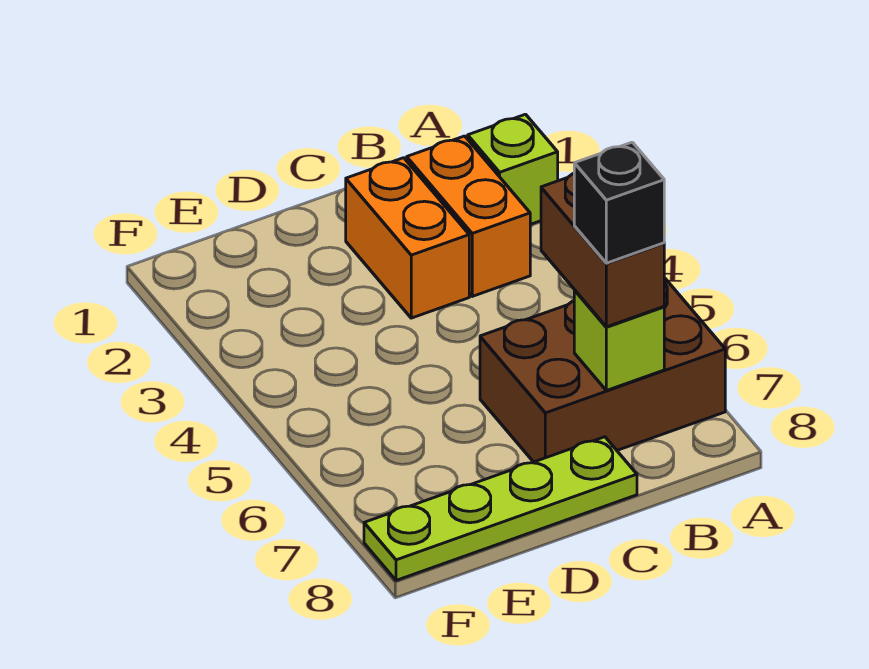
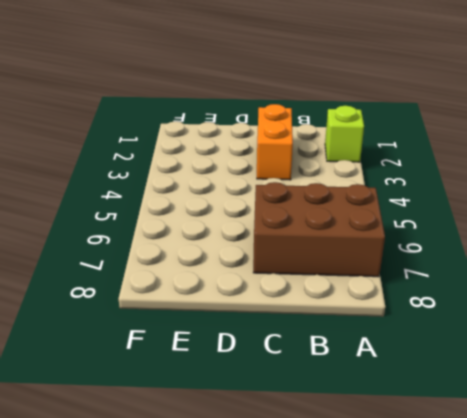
none -> orange 1x2 brick [407,136,530,296]
none -> lime 1x4 plate [364,437,637,580]

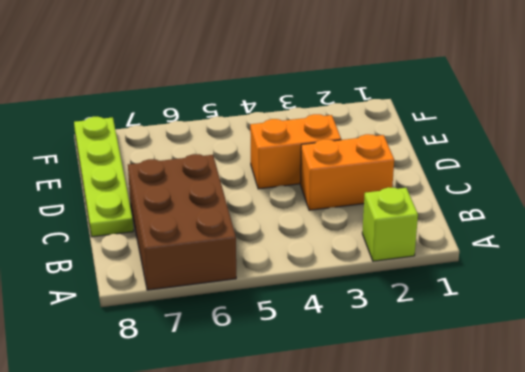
orange 1x2 brick [250,114,341,189] -> orange 1x2 brick moved to [407,136,530,296]
none -> lime 1x1 brick [574,290,664,391]
none -> brown 1x2 brick [541,173,664,327]

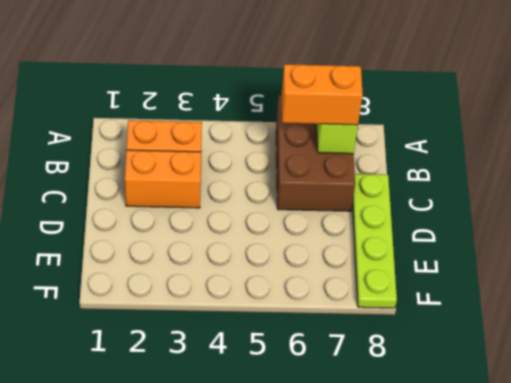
orange 1x2 brick [282,64,363,125] -> brown 1x2 brick [541,173,664,327]
none -> lime 1x1 brick [468,114,558,224]
none -> black 1x1 brick [574,142,664,263]

